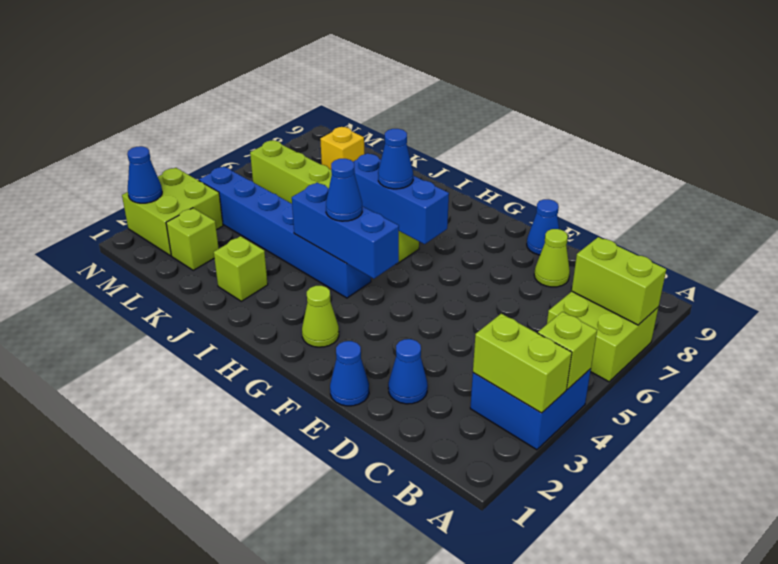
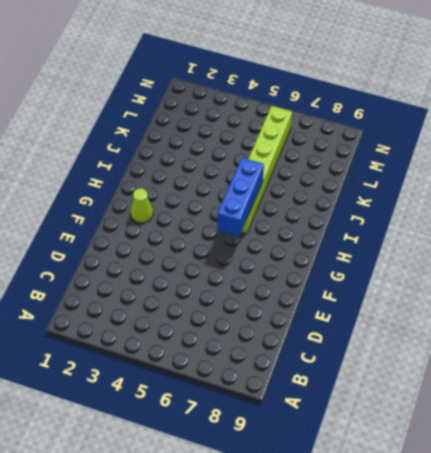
none -> blue 2x2 brick [470,369,591,450]
none -> lime 2x2 brick [547,292,658,382]
none -> blue 1x1 cone [388,339,428,404]

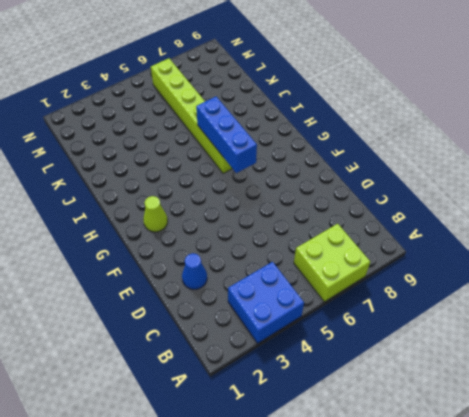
none -> lime 1x1 cone [534,229,570,287]
none -> blue 1x1 cone [330,341,369,406]
none -> blue 1x1 cone [527,199,559,255]

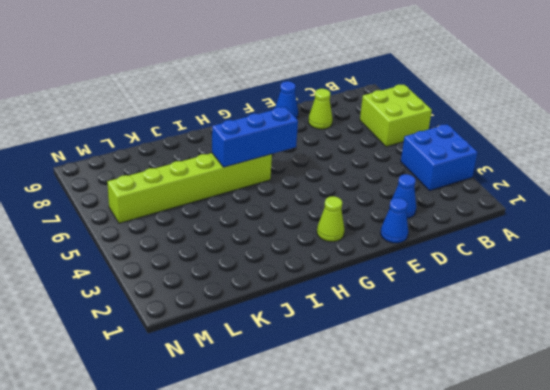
none -> blue 1x6 brick [199,166,371,298]
none -> lime 1x1 brick [214,236,268,301]
none -> lime 1x1 brick [166,208,219,270]

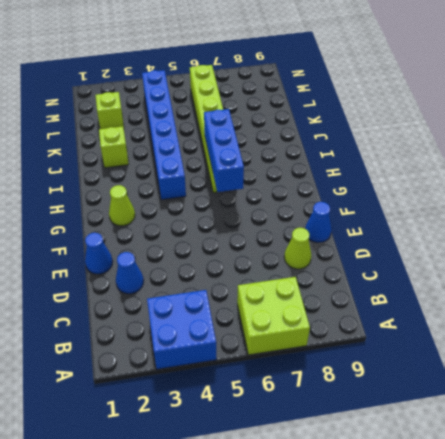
none -> yellow 1x1 brick [320,127,364,169]
none -> lime 2x2 brick [122,168,223,256]
none -> lime 1x2 brick [473,314,572,413]

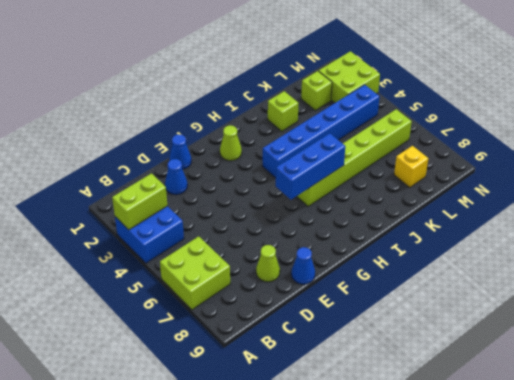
none -> lime 1x1 brick [538,312,597,389]
none -> lime 1x2 brick [572,237,666,325]
none -> blue 1x3 brick [292,183,399,279]

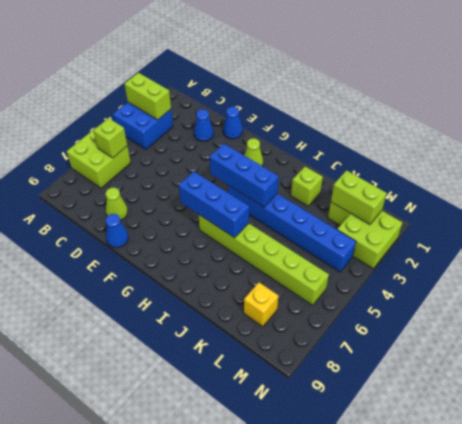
lime 1x1 brick [93,118,127,158] -> lime 1x1 brick moved to [538,312,597,389]
lime 1x2 brick [331,170,387,225] -> lime 1x2 brick moved to [572,237,666,325]
none -> blue 1x1 cone [127,146,162,203]
none -> blue 1x1 cone [326,159,362,221]
none -> blue 1x1 cone [378,129,413,189]

